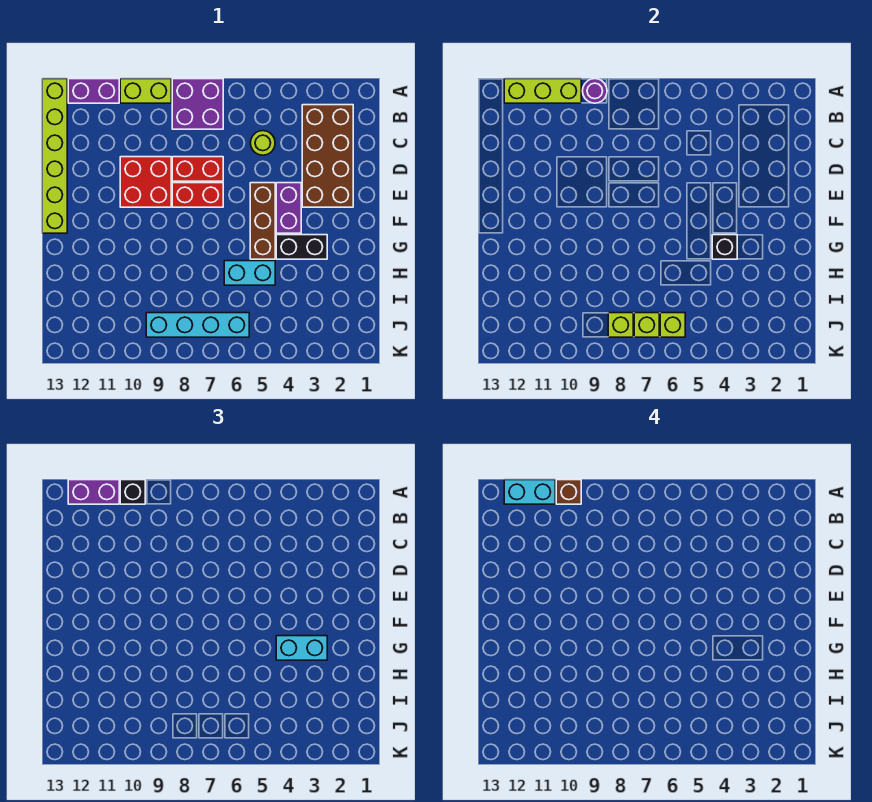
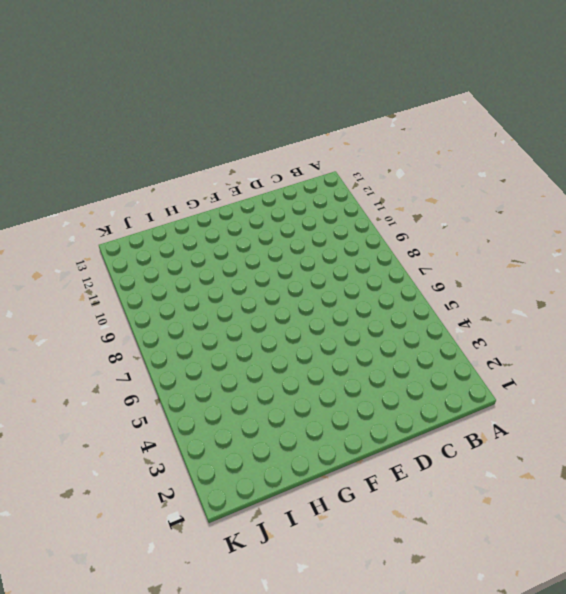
none -> purple 2x2 brick [172,79,223,129]
none -> lime 1x2 brick [120,79,171,103]
none -> purple 1x2 brick [68,79,119,103]

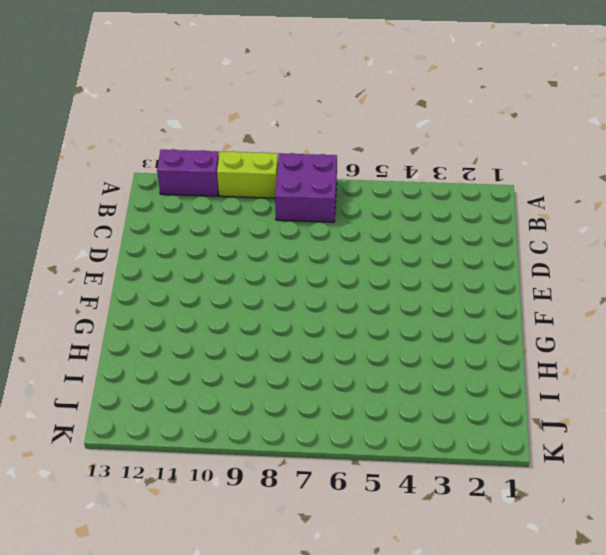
none -> lime 1x6 brick [42,79,67,233]
none -> brown 2x4 brick [302,105,353,207]
none -> lime 1x1 round brick [251,131,275,155]

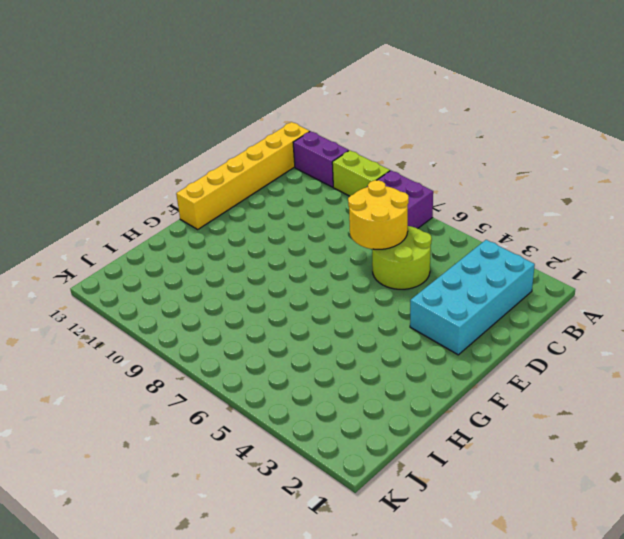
yellow 1x6 brick [176,122,310,229] -> lime 1x6 brick [42,79,67,233]
cyan 2x4 brick [410,240,535,355] -> brown 2x4 brick [302,105,353,207]
lime 2x2 round brick [372,226,432,289] -> lime 1x1 round brick [251,131,275,155]
yellow 2x2 round brick [348,180,409,249] -> none
none -> red 1x2 brick [172,157,223,181]
none -> red 2x2 brick [120,157,171,207]
none -> purple 1x2 brick [276,183,301,233]

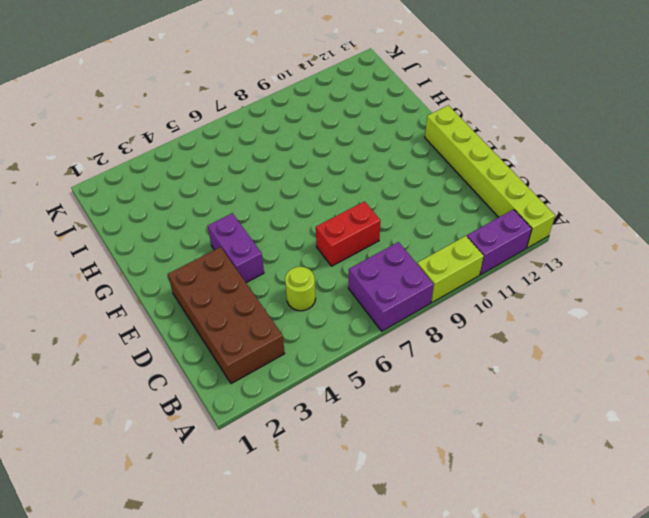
none -> red 2x2 brick [120,157,171,207]
none -> brown 1x3 brick [250,183,275,259]
none -> red 1x2 brick [172,183,223,207]

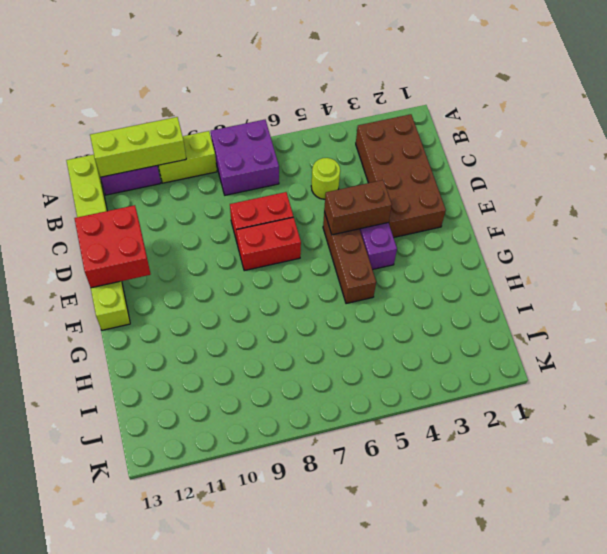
red 2x2 brick [74,205,150,288] -> red 2x2 brick moved to [120,157,171,207]
brown 1x2 brick [324,180,392,235] -> none
none -> black 1x2 brick [276,235,327,259]
none -> cyan 1x2 brick [224,261,275,285]
none -> cyan 1x4 brick [146,313,249,337]

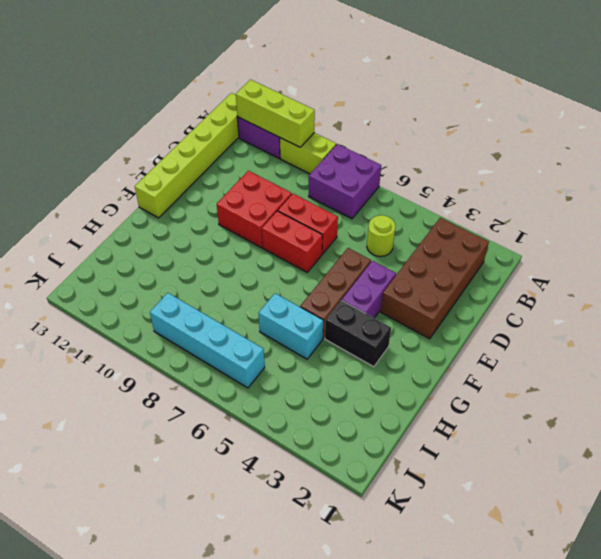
none -> purple 1x1 round brick [583,79,607,103]
none -> black 1x1 brick [712,235,737,259]
none -> lime 1x1 brick [660,313,685,337]

